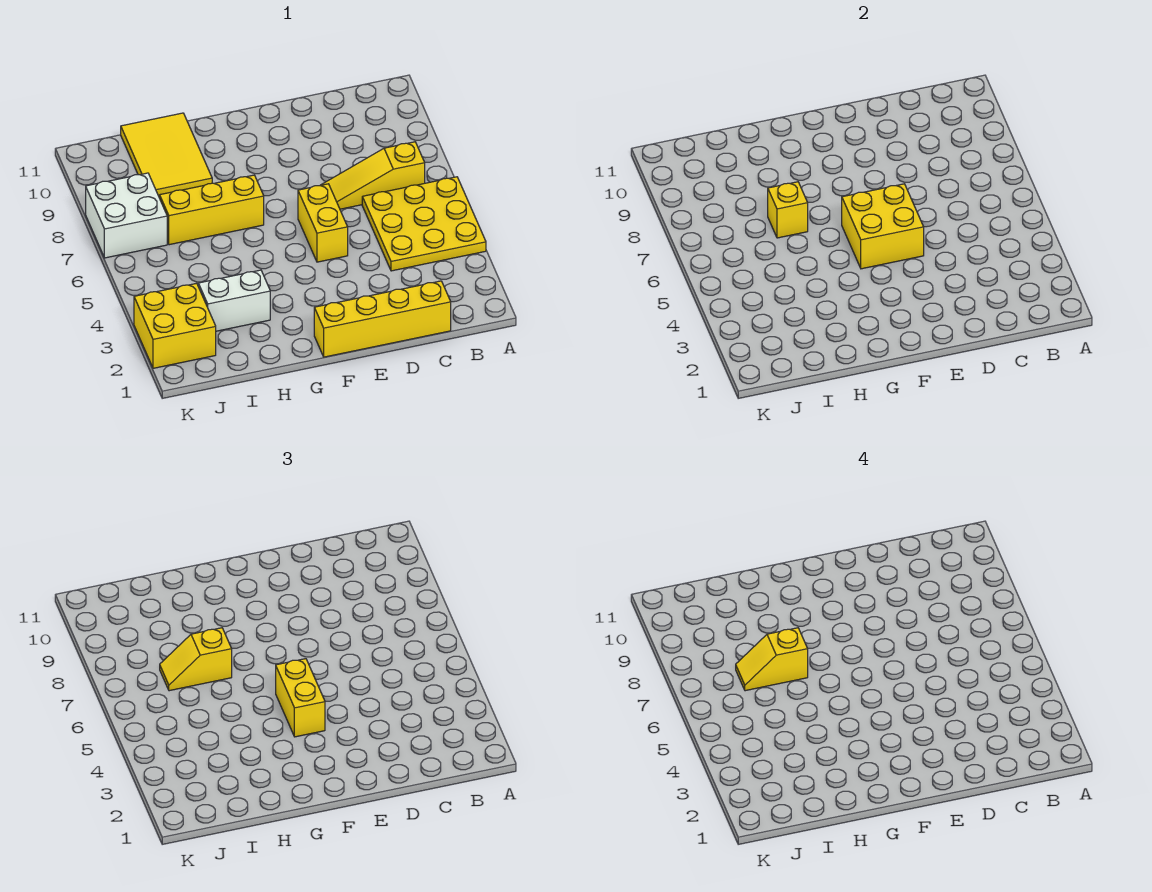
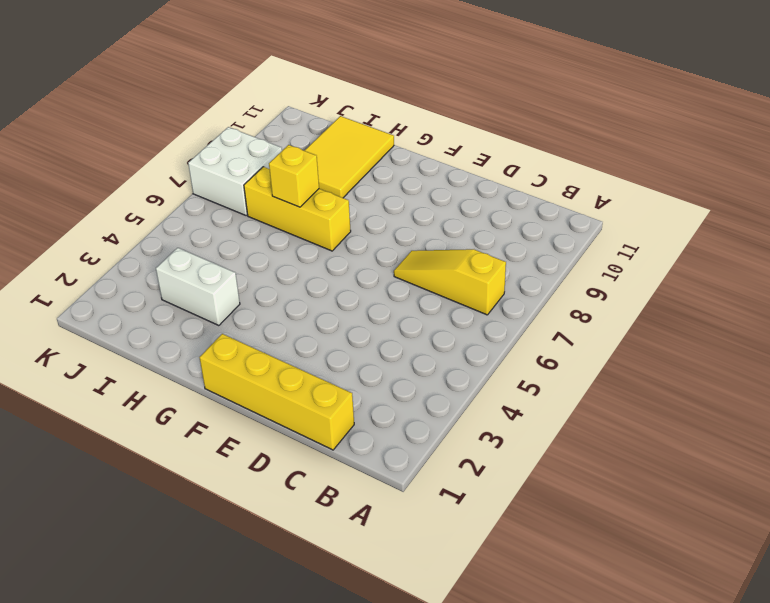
none -> yellow 3x3 plate [362,177,486,271]
none -> yellow 1x2 brick [298,184,348,262]
none -> yellow 2x2 brick [134,283,216,368]

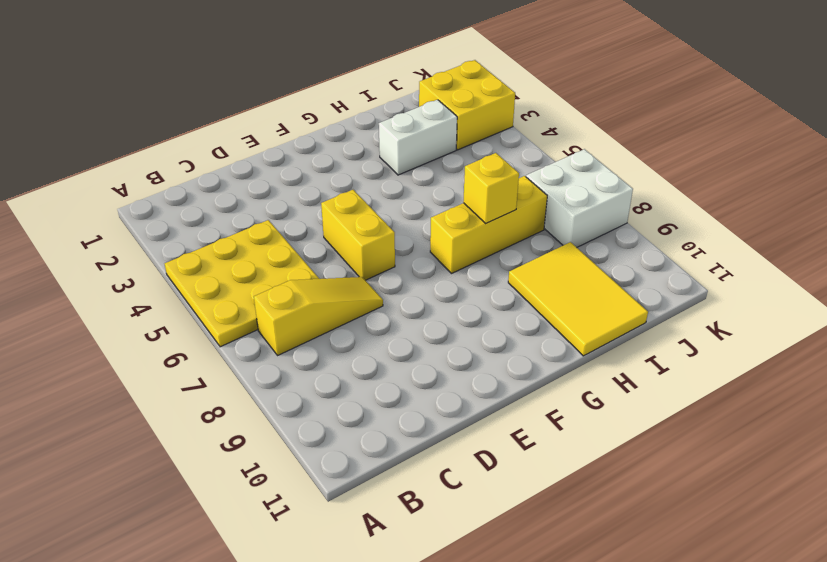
none -> yellow 1x4 brick [314,281,451,357]
none -> yellow 2x2 brick [842,184,924,269]
none -> yellow 1x2 brick [276,659,325,737]

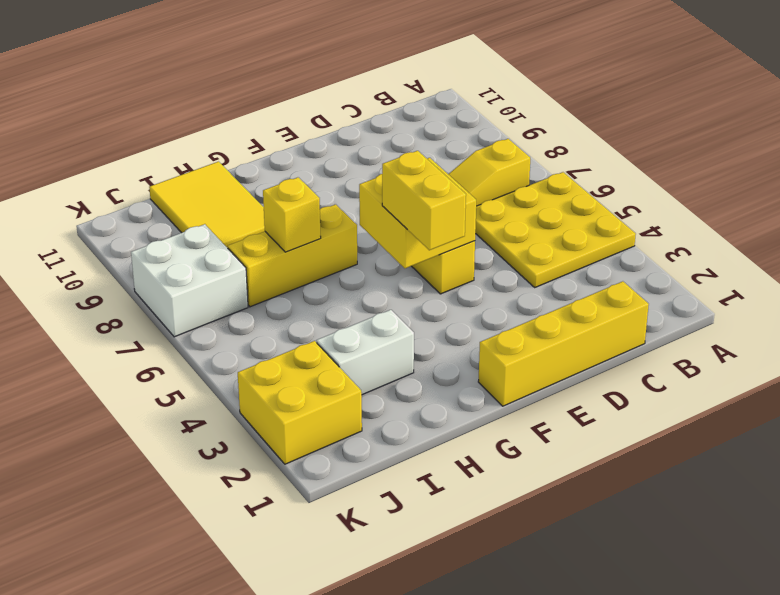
none -> yellow 1x2 slope [160,628,232,691]
none -> yellow 1x2 slope [736,628,808,691]

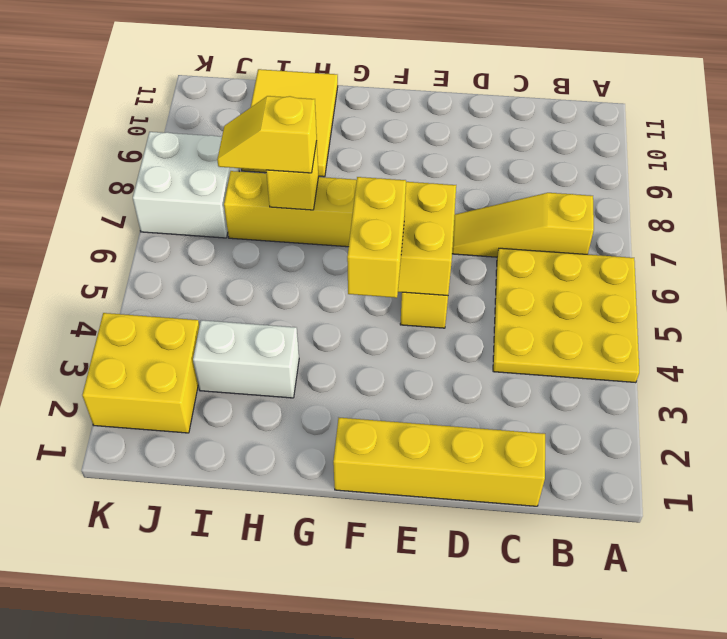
none -> yellow 1x2 slope [736,628,808,691]

